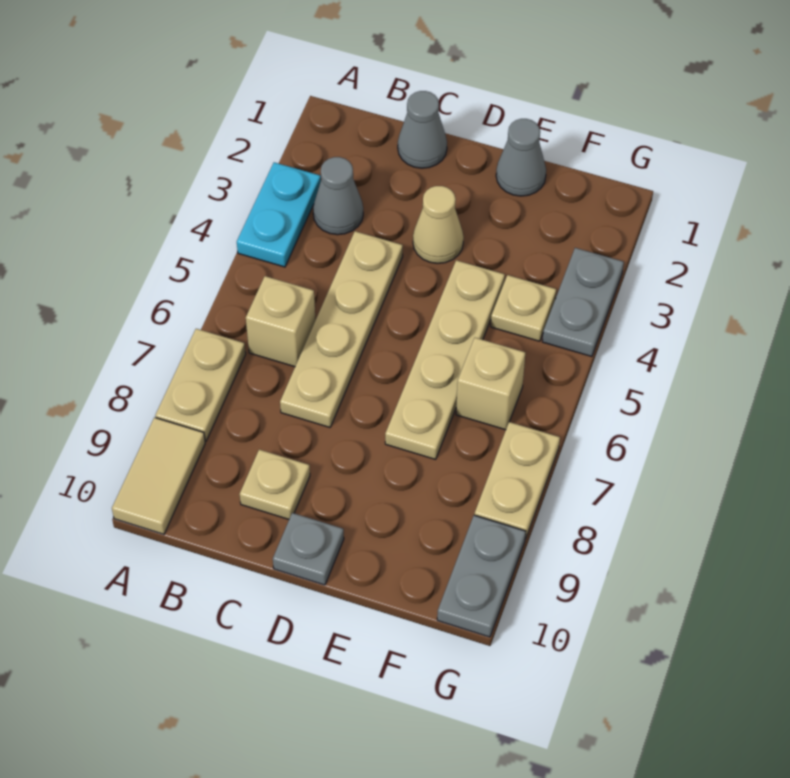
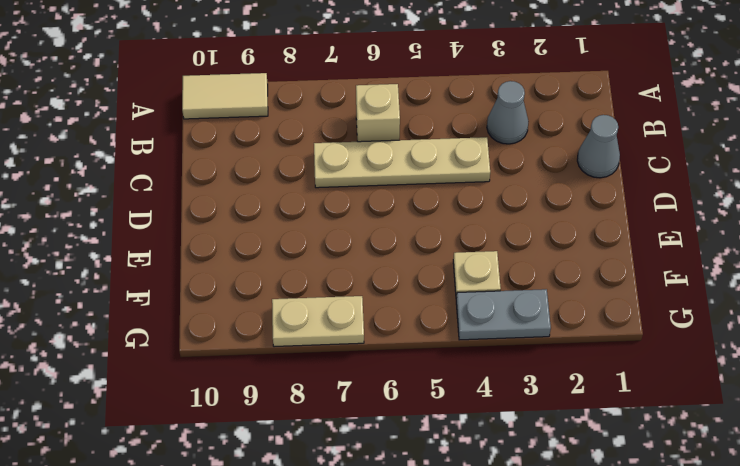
none -> cyan 1x2 plate [237,162,321,267]
none -> tan 1x2 plate [155,329,246,441]
none -> tan 1x1 plate [240,450,310,519]

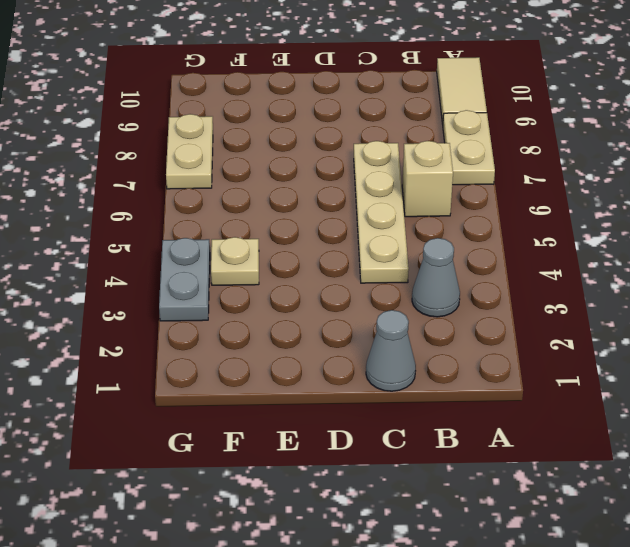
none -> cyan 1x2 plate [237,162,321,267]
none -> tan 1x1 plate [240,450,310,519]
none -> tan 1x1 cone [413,186,464,263]

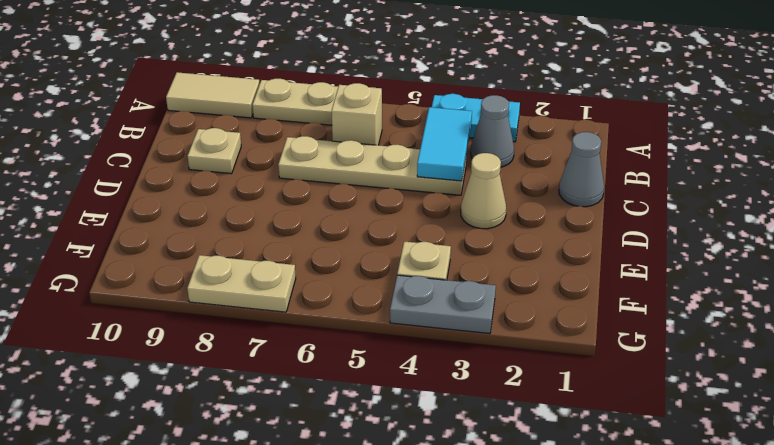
cyan 1x2 tile [417,107,472,181] -> none
none -> grey 1x1 plate [273,513,344,585]
none -> grey 1x1 cone [496,119,546,196]
none -> tan 1x4 plate [385,260,505,459]

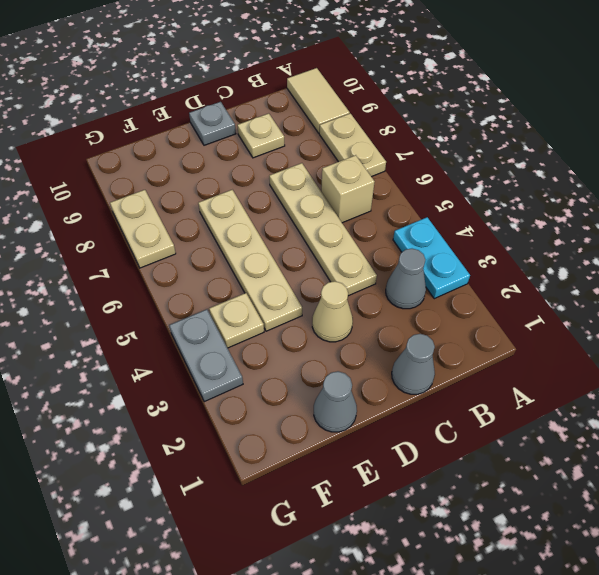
none -> tan 1x1 brick [456,338,525,430]
none -> grey 1x2 plate [437,515,526,637]

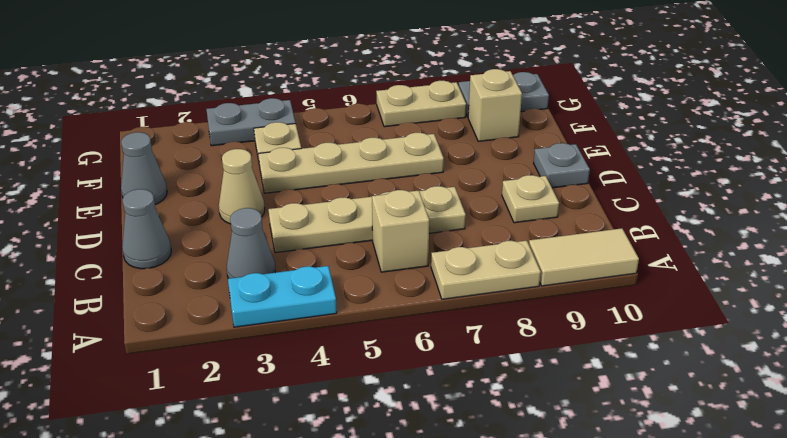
tan 1x1 brick [468,69,522,141] -> tan 1x1 brick moved to [456,338,525,430]

